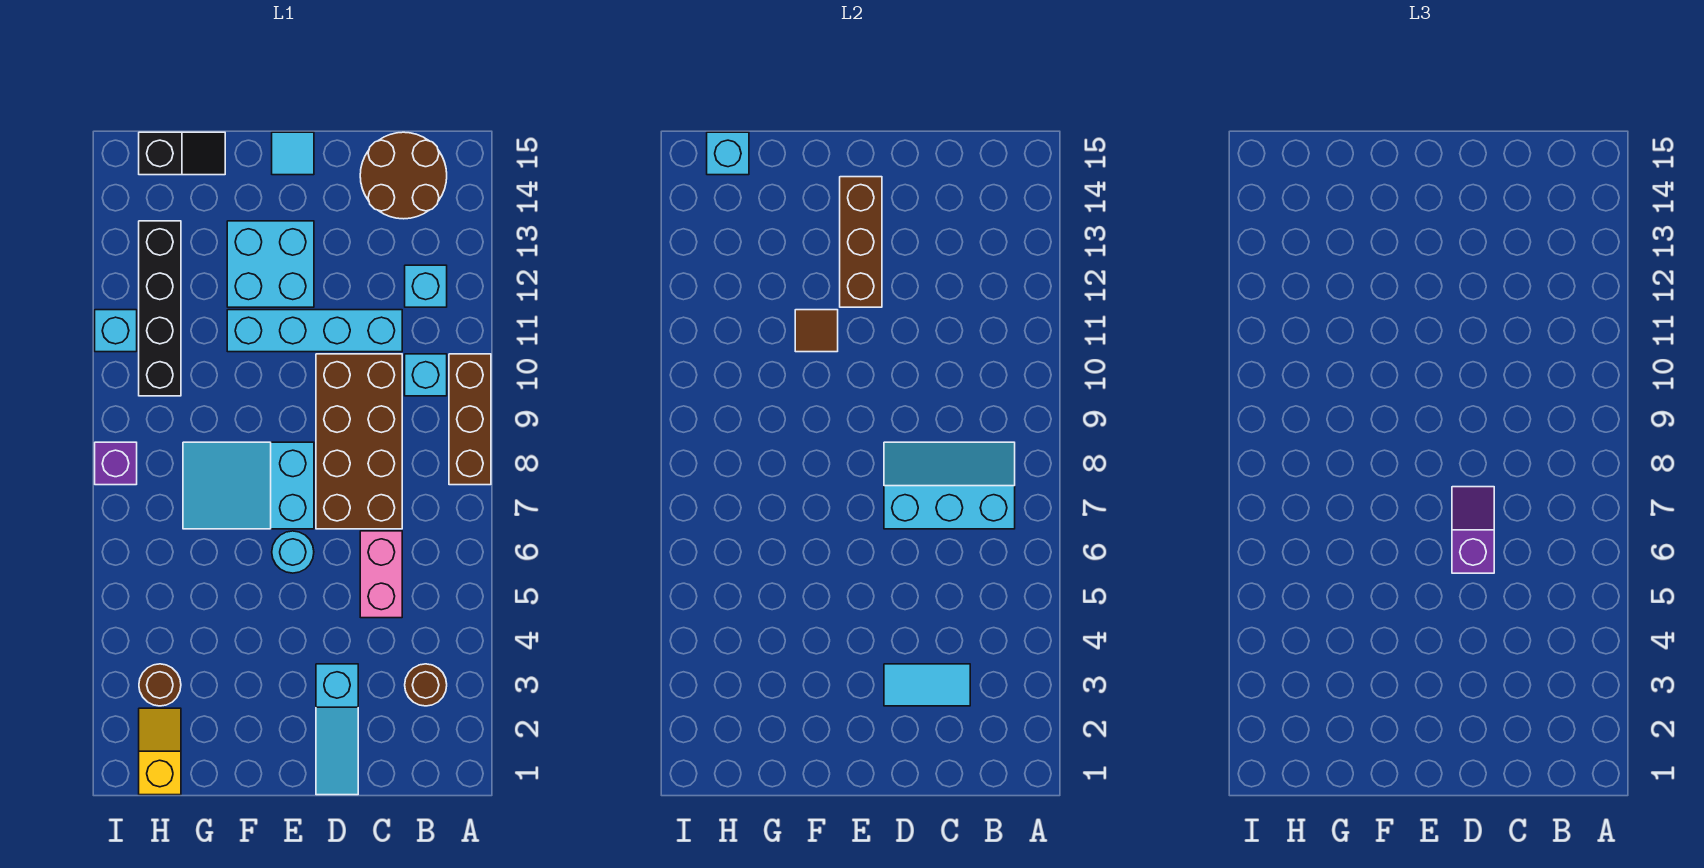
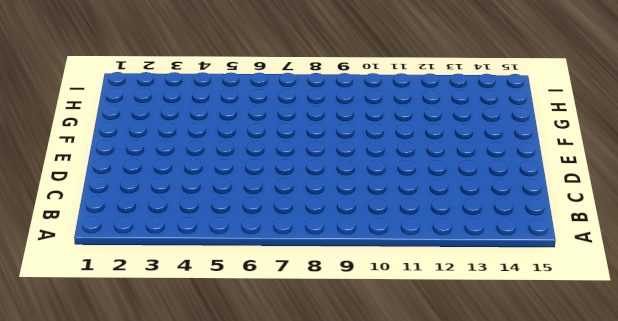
none -> brown 1x3 brick [449,354,491,485]
none -> brown 1x1 round brick [405,664,447,706]
none -> cyan 1x1 brick [405,354,447,396]

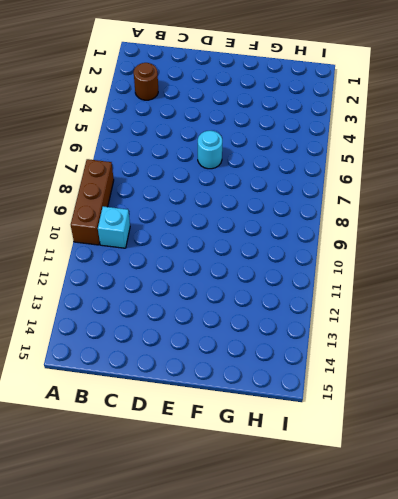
none -> cyan 1x1 brick [405,265,447,307]
none -> brown 2x2 round brick [360,132,447,219]
none -> pink 1x2 brick [360,531,402,618]

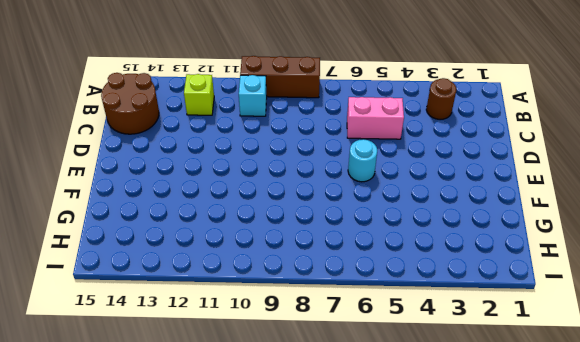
lime 1x1 brick [184,74,214,115] -> cyan 1x1 brick [405,265,447,307]
none -> brown 2x4 brick [316,354,402,529]
none -> cyan 1x4 brick [227,310,402,352]
none -> cyan 1x3 slope [316,664,358,795]

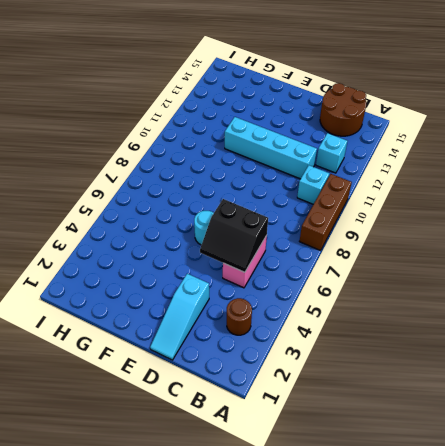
black 2x2 slope [200,199,268,272] -> none
none -> brown 2x4 brick [316,354,402,529]
none -> cyan 2x3 slope [183,442,314,529]
none -> cyan 2x2 brick [227,221,314,307]

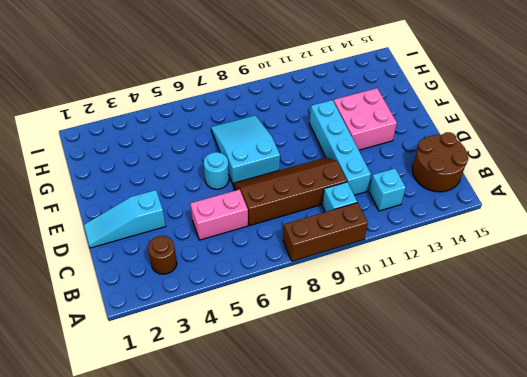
brown 2x4 slope [233,157,347,226] -> brown 2x4 brick [316,354,402,529]
pink 2x2 brick [334,88,397,150] -> cyan 2x2 brick [227,221,314,307]
none -> cyan 1x1 tile [272,132,314,175]
none -> black 1x2 slope [139,132,225,175]
none -> yellow 1x2 slope [139,708,181,795]

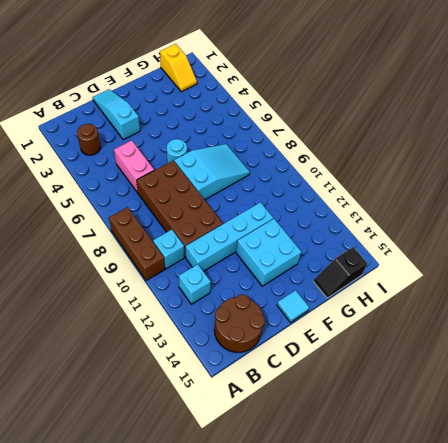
none -> brown 1x1 round brick [139,664,181,706]
none -> black 1x4 brick [139,221,181,396]
none -> purple 1x1 brick [95,442,137,485]

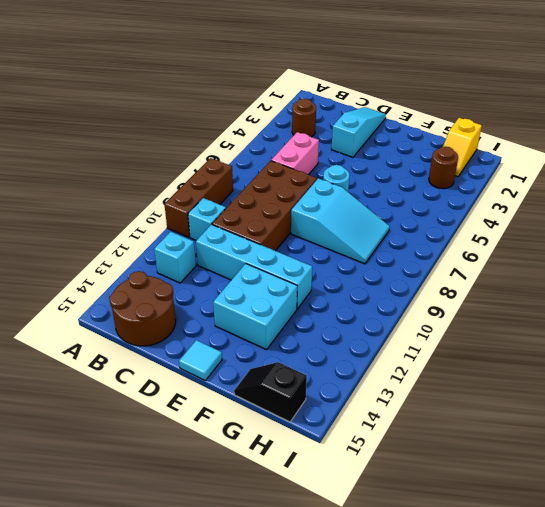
none -> black 1x4 brick [139,221,181,396]
none -> purple 1x1 brick [95,442,137,485]
none -> cyan 1x1 brick [95,310,137,352]

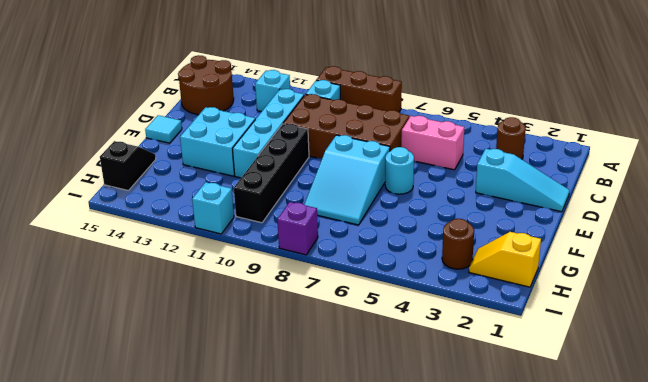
black 1x4 brick [234,124,309,223] -> black 1x4 brick turned to [139,221,181,396]
none -> cyan 2x3 slope [884,442,1015,529]
none -> cyan 1x2 tile [884,664,970,706]
none -> brown 1x3 brick [840,177,882,307]

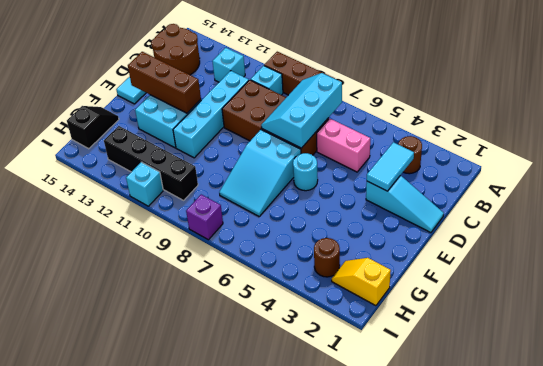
none -> brown 1x1 tile [795,310,838,352]
none -> cyan 1x1 brick [707,132,749,175]
none -> purple 1x2 slope [1452,487,1494,573]

